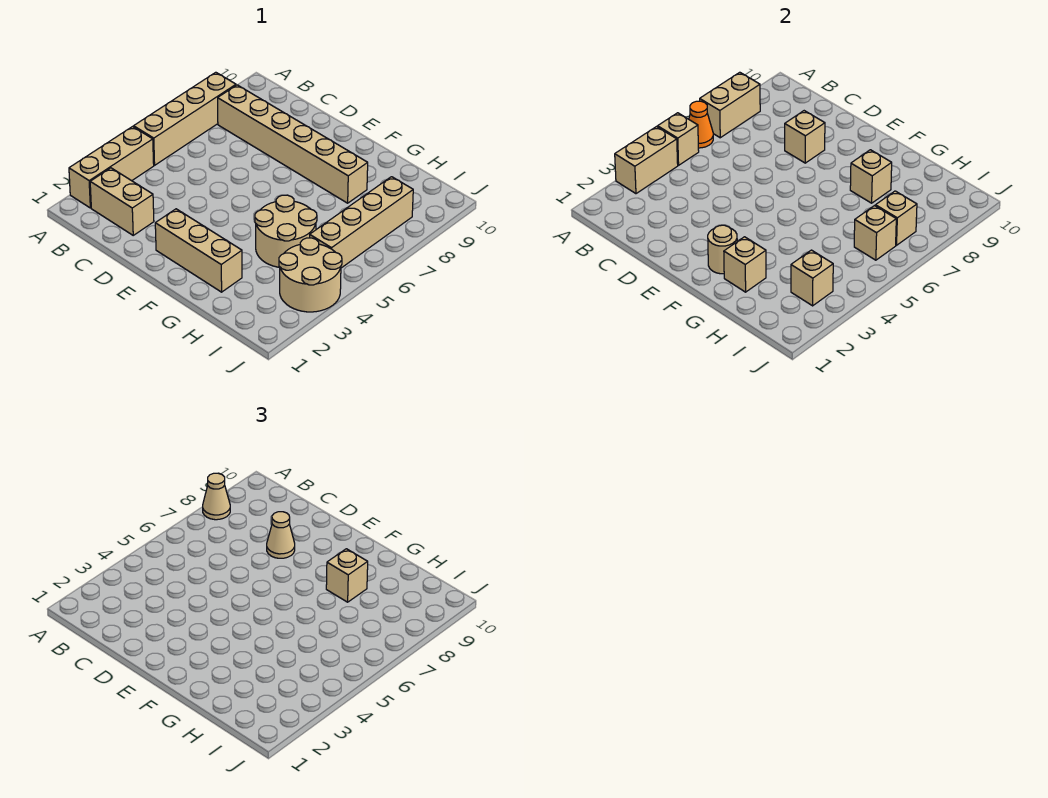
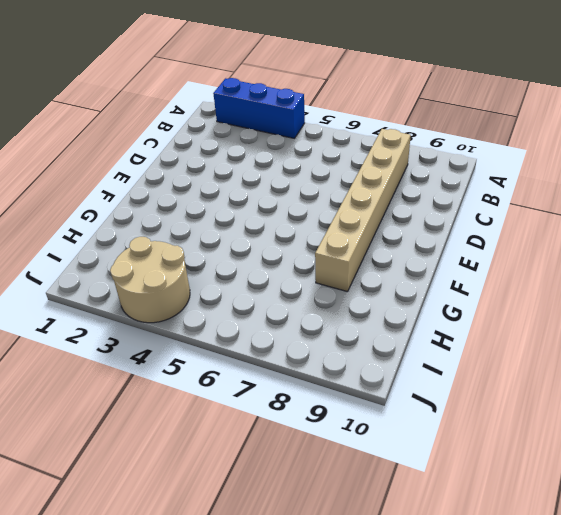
blue 1x3 brick [213,78,305,138] -> tan 1x3 brick [69,127,154,208]
none -> tan 1x4 brick [134,72,236,165]
none -> tan 1x2 brick [90,168,154,235]
none -> tan 1x3 brick [155,209,242,292]

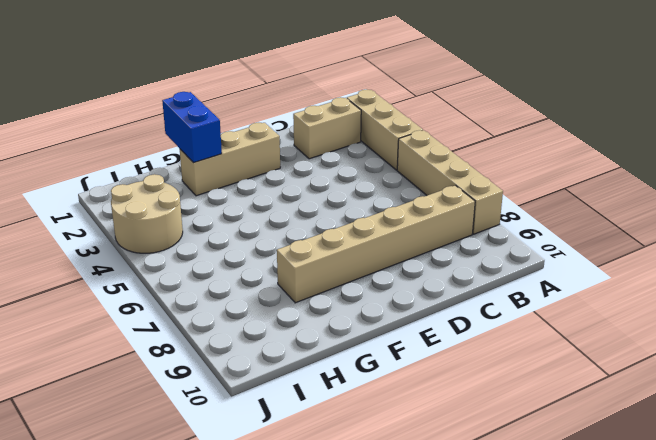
blue 1x2 brick [162,92,222,163] -> tan 1x1 brick [724,237,766,292]
none -> tan 2x2 round brick [255,195,317,267]
none -> tan 1x4 brick [310,177,413,268]
none -> tan 1x2 brick [615,127,678,194]

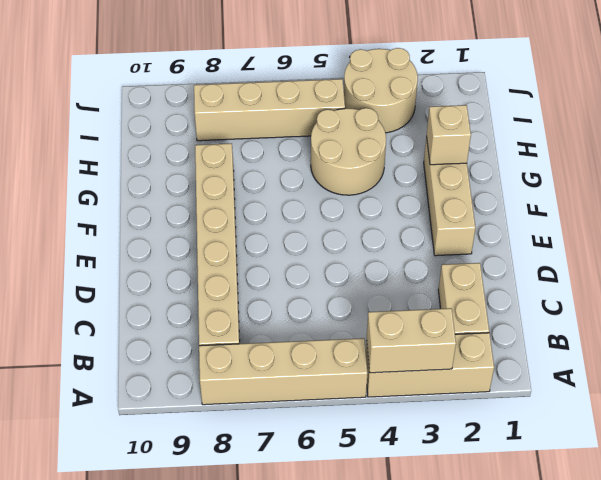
none -> tan 1x1 brick [658,113,699,165]
none -> orange 1x1 cone [689,101,713,148]
none -> tan 1x2 brick [700,72,760,138]

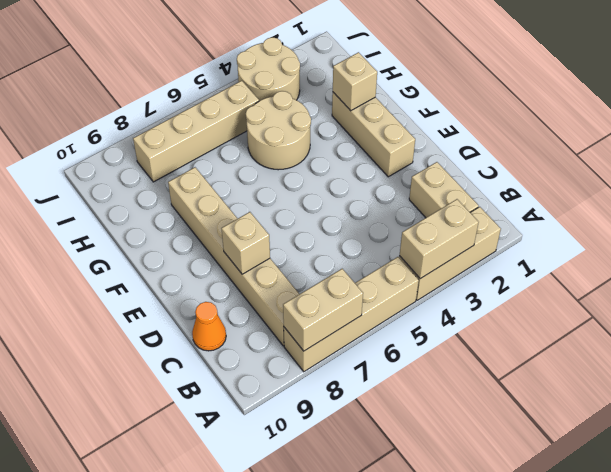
orange 1x1 cone [192,302,226,351] -> orange 1x1 cone moved to [689,101,713,148]
none -> tan 1x1 brick [658,113,699,165]
none -> tan 1x1 round brick [708,225,737,274]
none -> tan 1x1 brick [850,150,892,203]

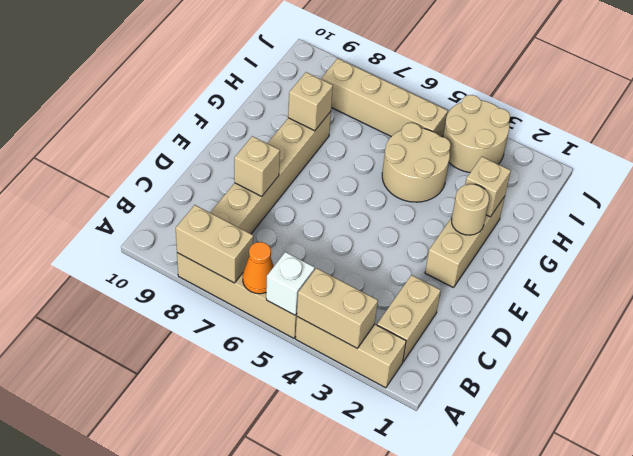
white 1x1 brick [266,252,315,315] -> tan 1x1 brick [658,113,699,165]
none -> tan 1x1 brick [791,250,833,306]
none -> tan 1x1 brick [854,206,896,260]
none -> tan 1x1 brick [875,191,917,245]

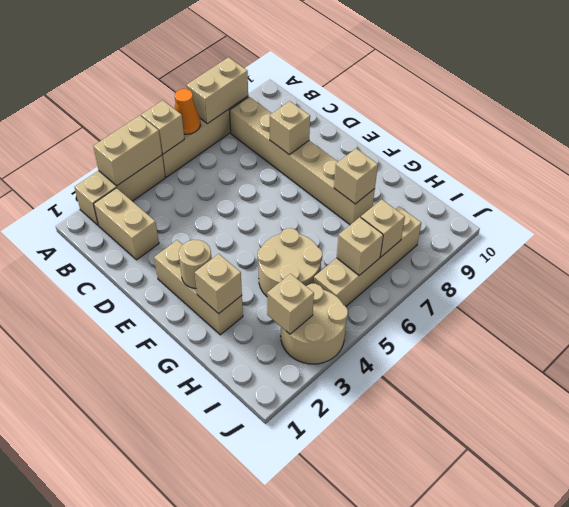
none -> tan 1x1 cone [203,473,230,520]
none -> tan 1x1 cone [267,512,295,558]
none -> tan 1x1 brick [326,549,368,602]

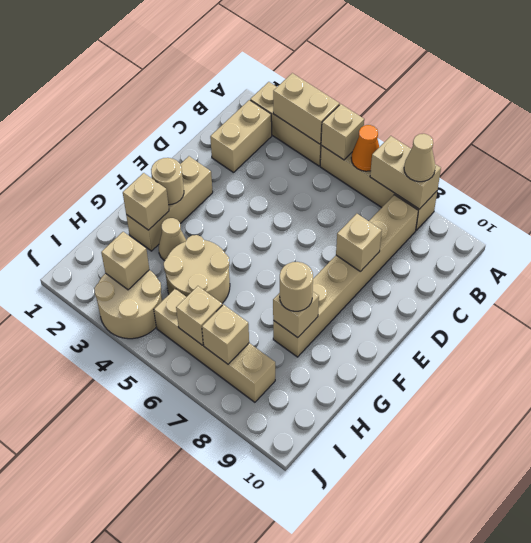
tan 1x1 cone [158,218,186,261] -> tan 1x1 cone moved to [267,512,295,558]
tan 1x1 round brick [280,262,313,311] -> tan 1x1 brick [326,549,368,602]

